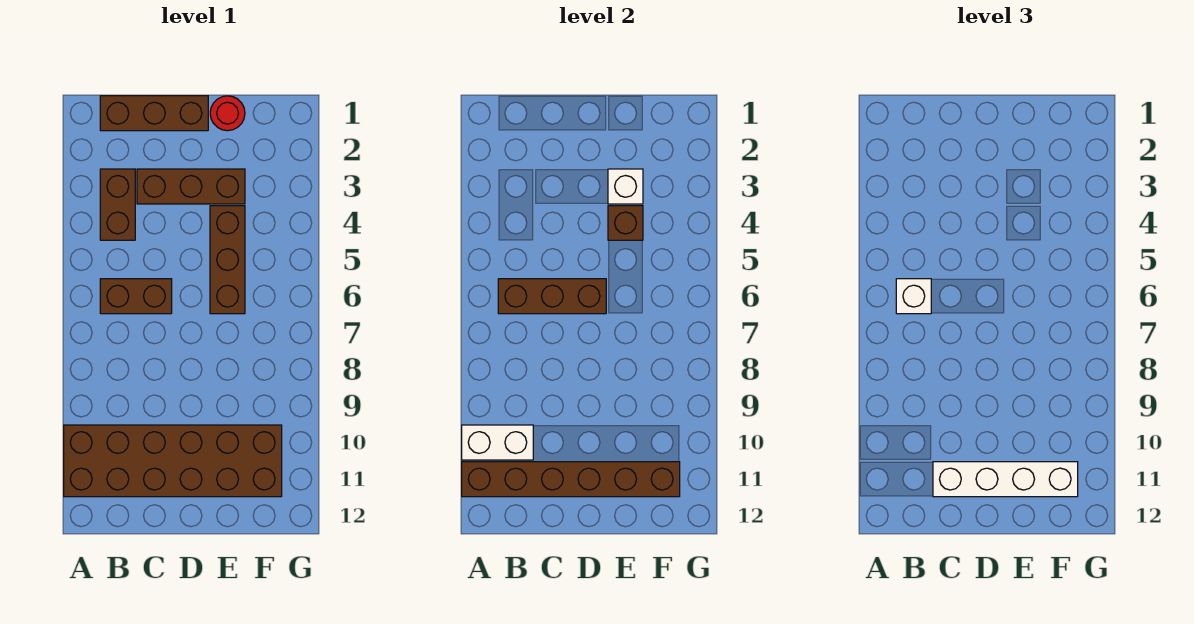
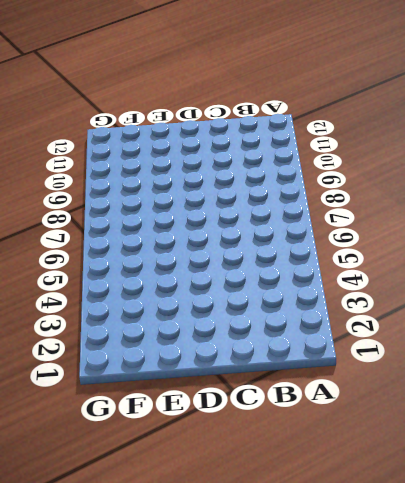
none -> brown 2x6 brick [64,425,282,497]
none -> brown 1x3 brick [100,96,208,131]
none -> brown 1x2 brick [100,169,135,240]

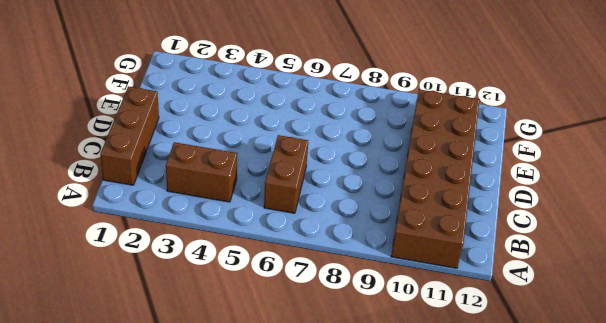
none -> brown 1x3 brick [137,169,245,204]
none -> red 1x1 round brick [210,96,245,131]
none -> brown 1x3 brick [210,206,245,314]

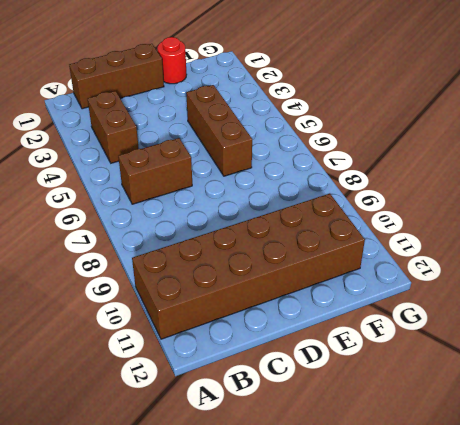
none -> brown 1x3 brick [137,169,245,204]
none -> white 1x2 brick [462,425,533,460]
none -> brown 1x6 brick [462,462,680,497]

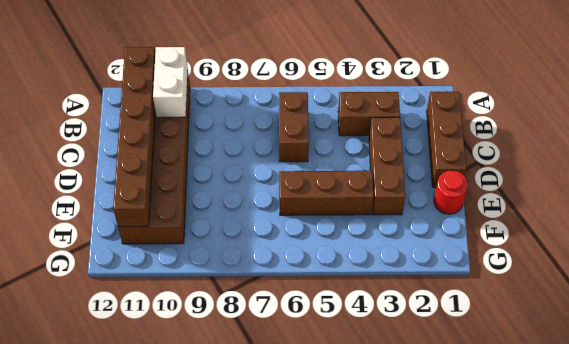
none -> brown 1x3 brick [498,279,606,314]
none -> white 1x1 brick [608,169,643,204]
none -> brown 1x1 brick [608,206,643,240]

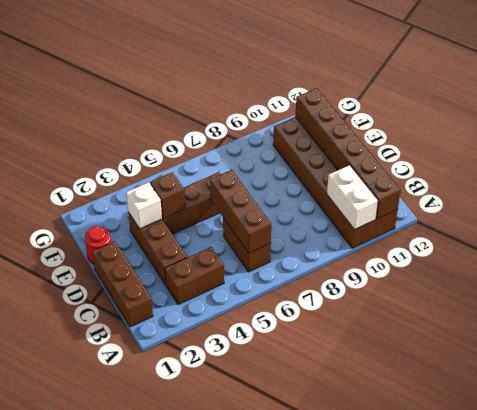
none -> white 1x1 brick [896,279,931,314]
none -> white 1x4 brick [933,462,1078,497]

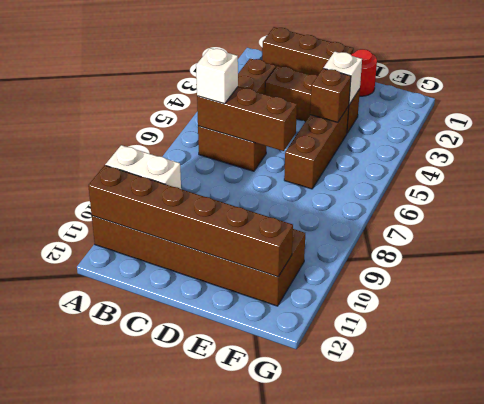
none -> white 1x4 brick [933,462,1078,497]

